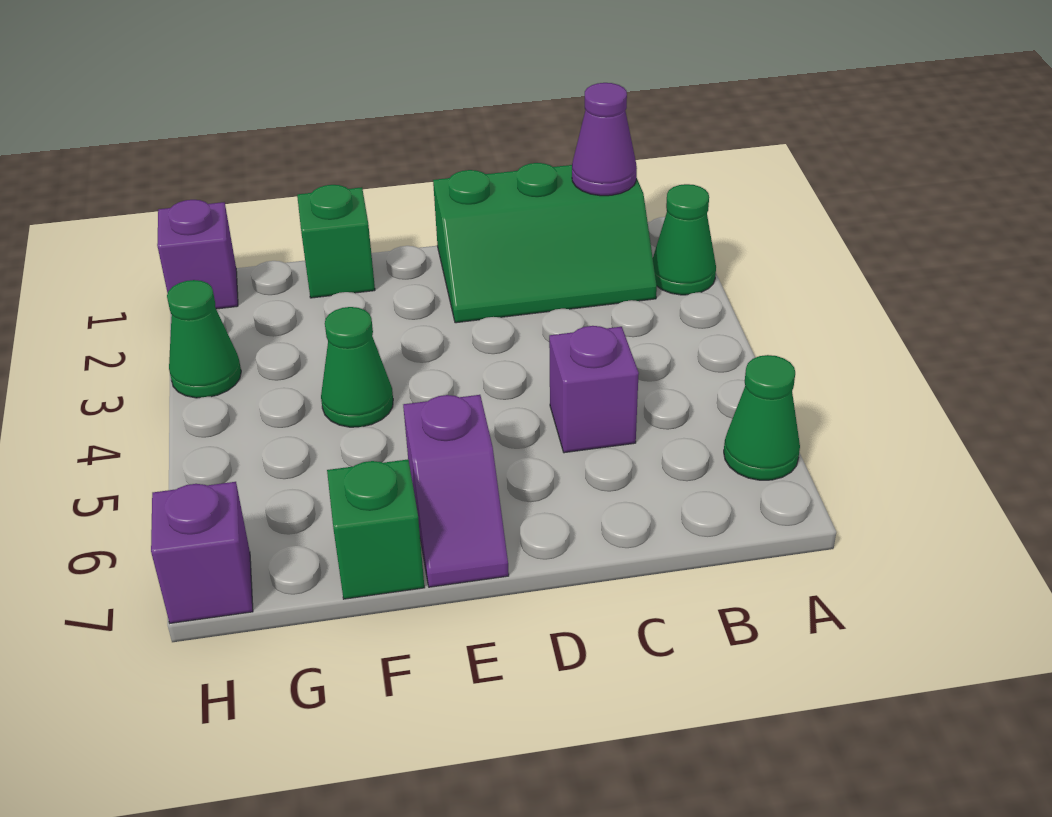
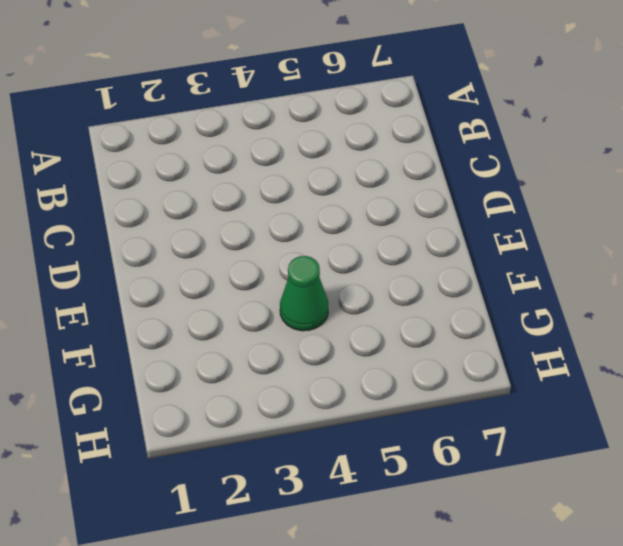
none -> green 1x1 cone [653,184,716,295]
none -> green 1x1 cone [724,355,800,480]
none -> green 2x3 slope [433,163,657,323]

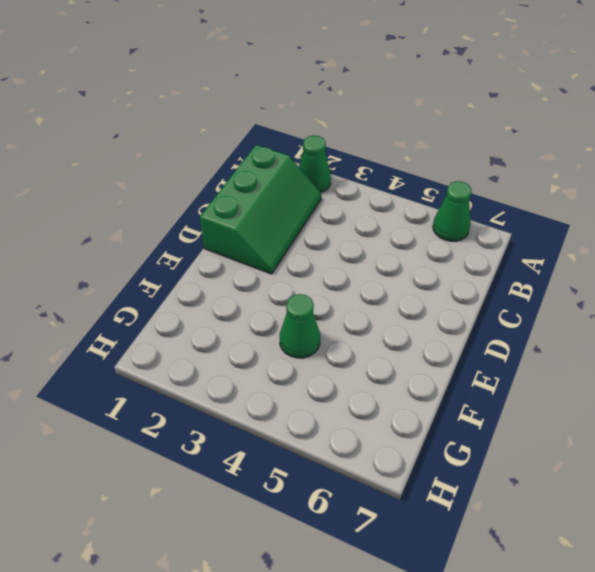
none -> purple 1x1 brick [549,326,639,453]
none -> purple 1x2 slope [403,395,509,587]
none -> green 1x1 brick [297,185,375,298]

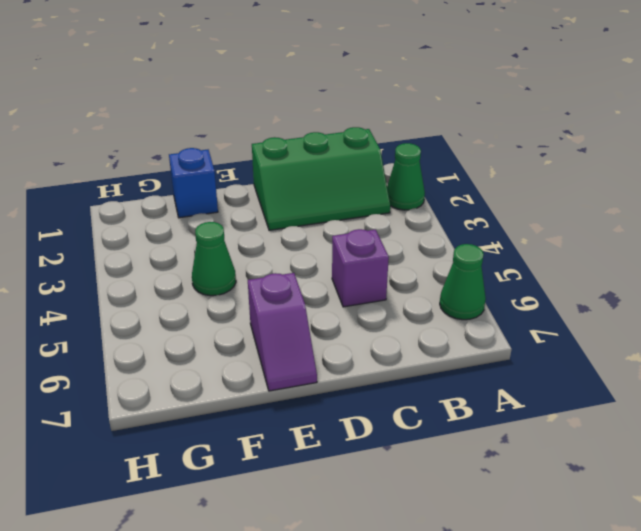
blue 1x1 brick [169,148,218,218] -> green 1x1 brick [297,185,375,298]
none -> green 1x1 brick [327,459,425,599]
none -> purple 1x1 brick [157,200,238,309]
none -> green 1x1 cone [167,280,241,398]

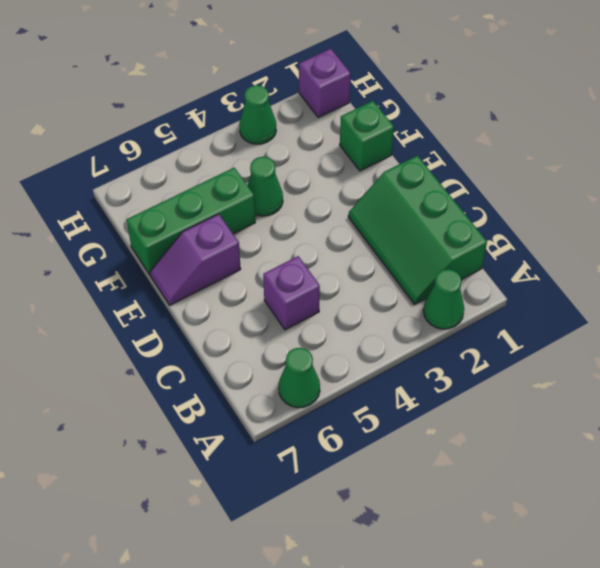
green 1x3 brick [127,168,255,275] -> green 1x1 brick [327,459,425,599]
none -> purple 1x1 brick [151,482,253,623]
none -> purple 1x1 cone [572,83,637,196]

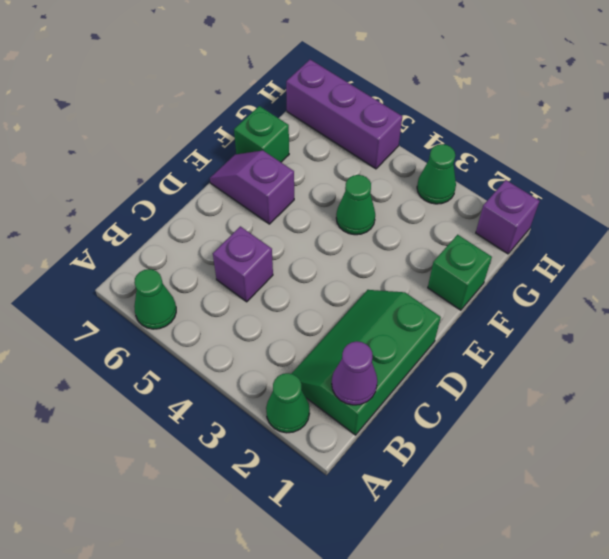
purple 1x3 brick [286,60,402,169] -> purple 1x1 brick [151,482,253,623]

